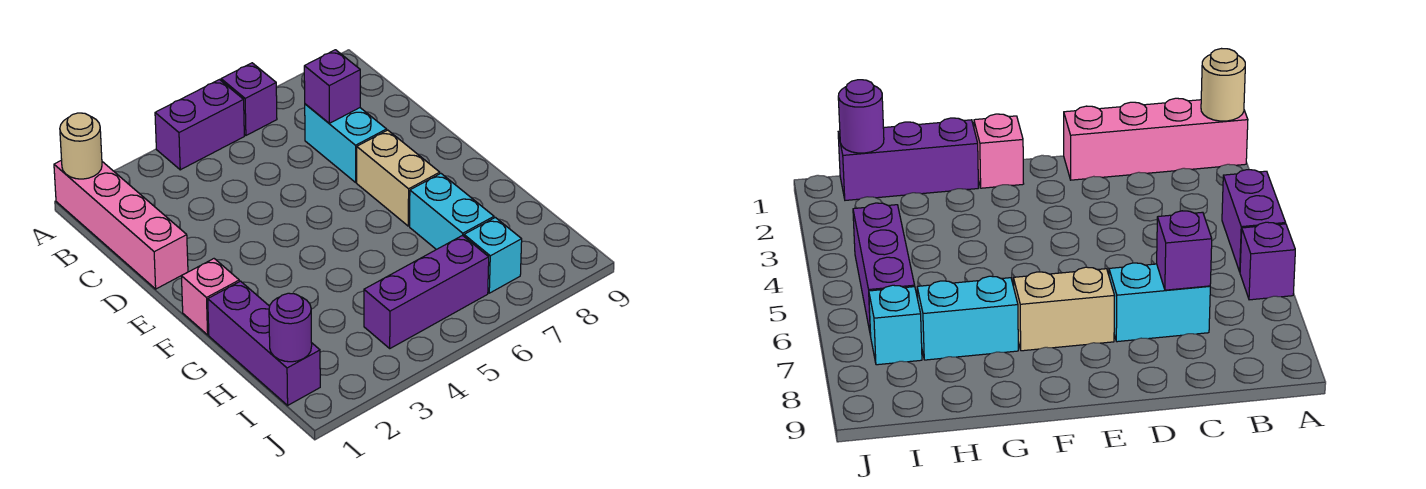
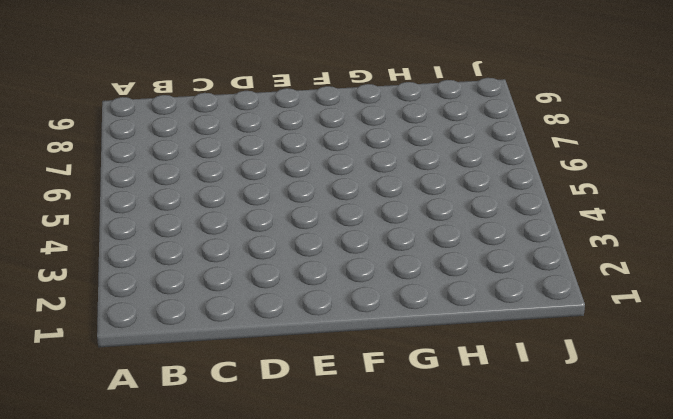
none -> pink 1x4 brick [54,160,188,289]
none -> purple 1x2 brick [155,80,244,170]
none -> purple 1x1 brick [221,63,277,135]

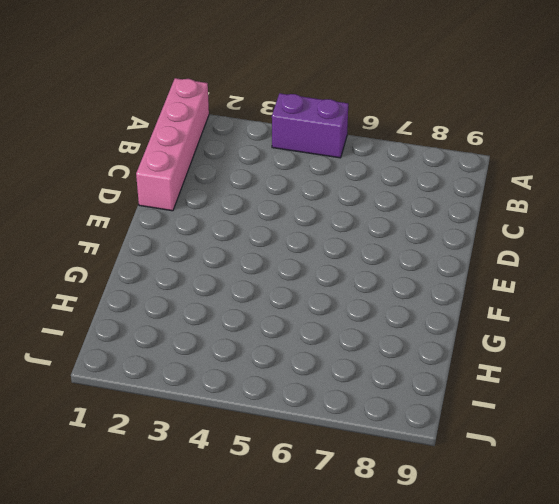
none -> purple 1x1 brick [221,63,277,135]
none -> cyan 1x2 brick [305,104,387,182]
none -> tan 1x2 brick [357,130,440,226]

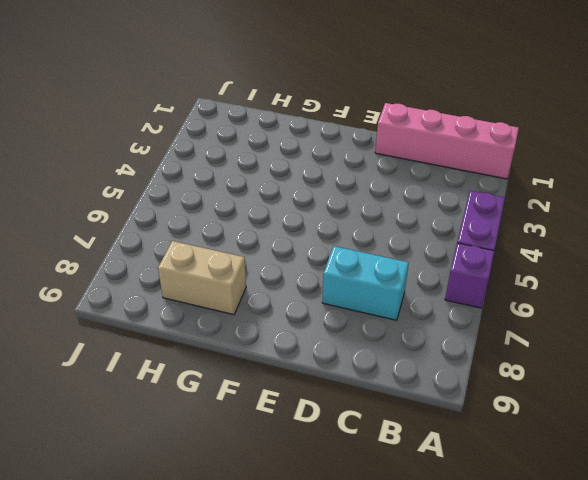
tan 1x2 brick [158,241,246,315] -> tan 1x2 brick moved to [357,130,440,226]
none -> pink 1x1 brick [181,259,239,335]
none -> purple 1x3 brick [208,281,320,405]
none -> cyan 1x2 brick [410,174,494,250]

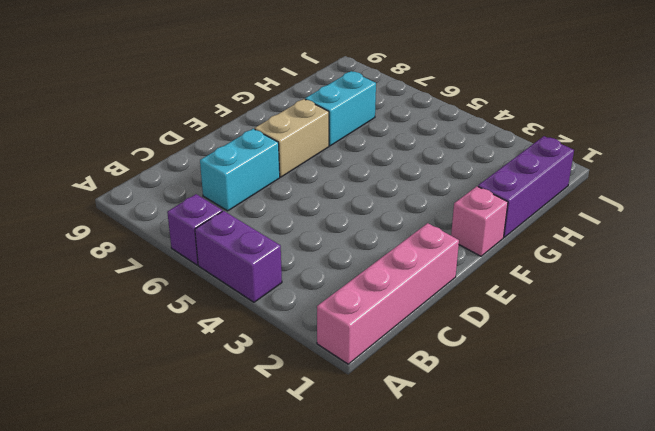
none -> purple 1x3 brick [364,235,489,348]
none -> cyan 1x1 brick [464,217,522,293]
none -> tan 1x1 round brick [60,113,102,179]

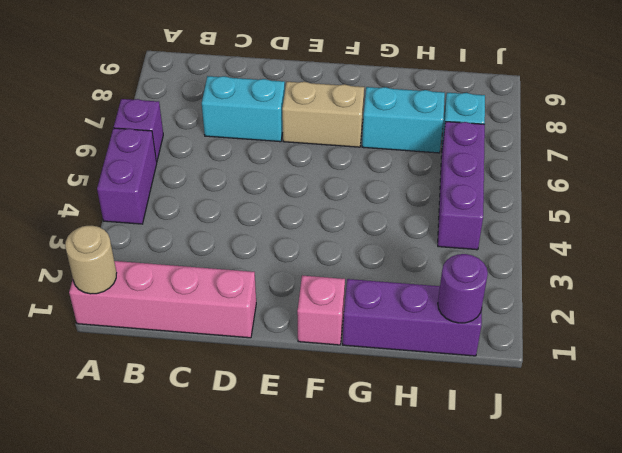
none -> purple 1x1 brick [304,50,360,123]

